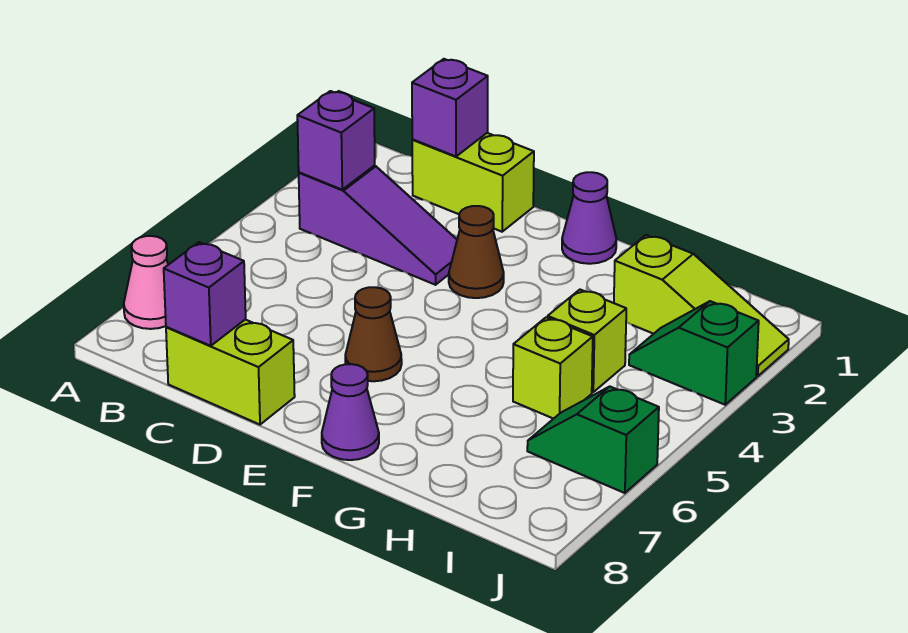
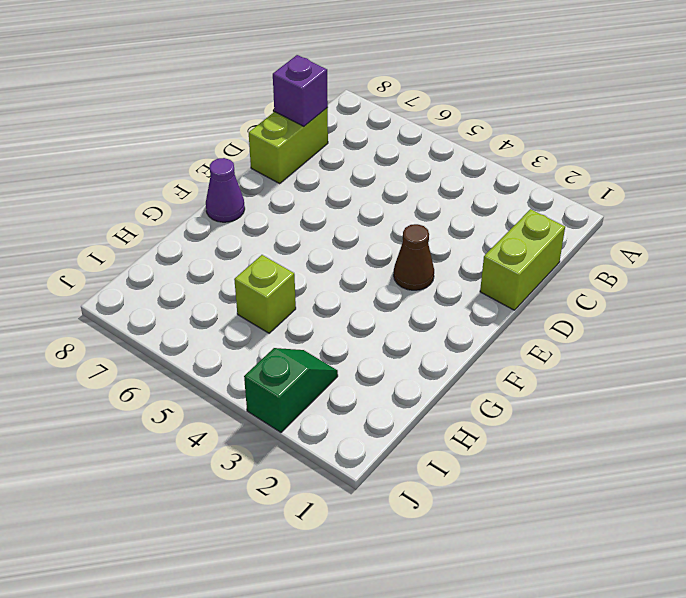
none -> pink 1x1 cone [124,236,168,329]
none -> purple 1x3 slope [299,166,457,285]
none -> brown 1x1 cone [345,287,402,381]

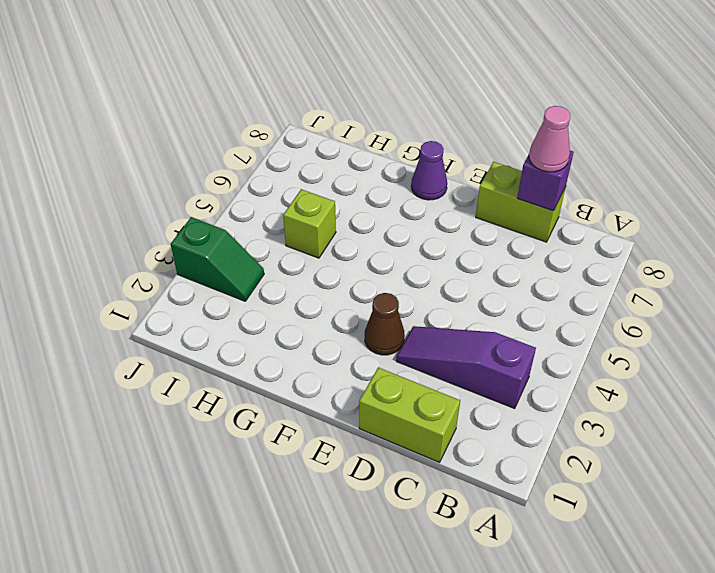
pink 1x1 cone [529,106,570,172] -> pink 1x1 cone moved to [124,236,168,329]
none -> brown 1x1 cone [345,287,402,381]
none -> purple 1x1 cone [562,172,616,264]
none -> lime 1x3 slope [614,235,789,376]

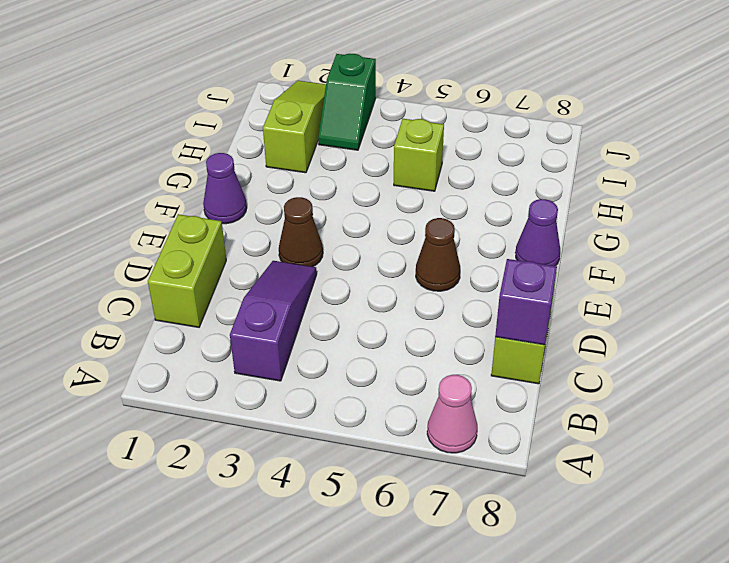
none -> lime 1x1 brick [548,290,626,392]
none -> green 1x2 slope [527,387,659,493]
none -> purple 1x1 brick [297,91,375,190]

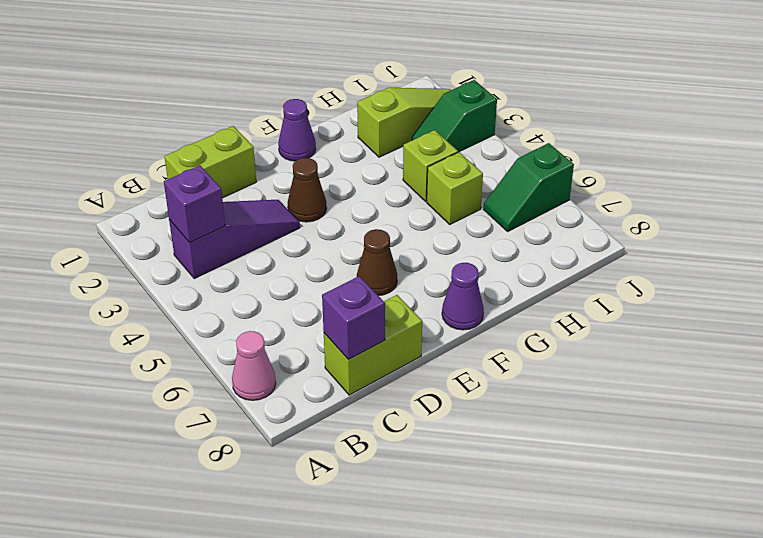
none -> purple 1x1 brick [412,59,488,156]

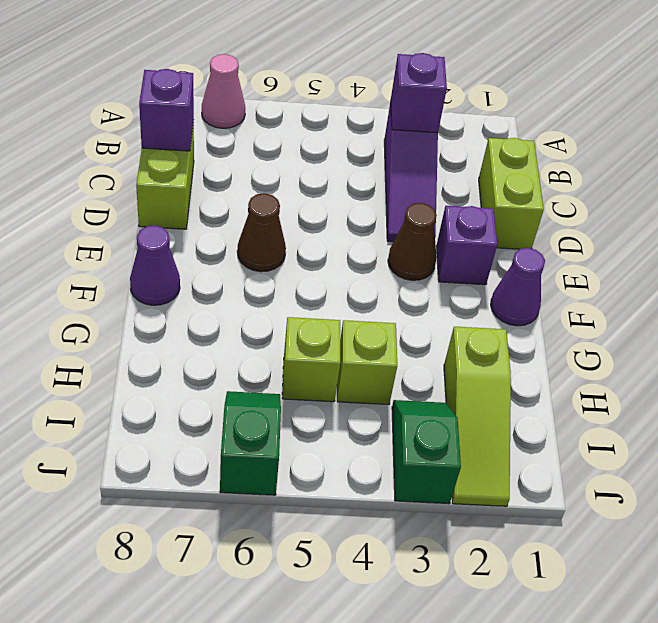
purple 1x1 brick [436,206,497,285] -> purple 1x1 brick moved to [412,59,488,156]

